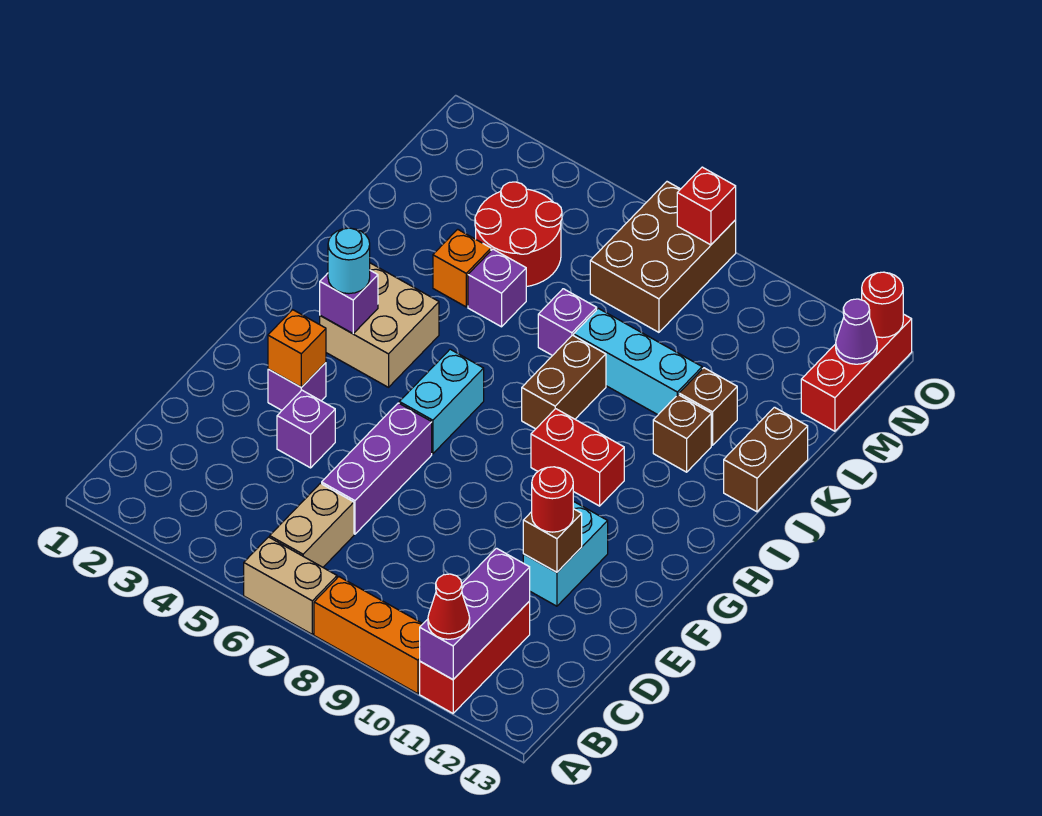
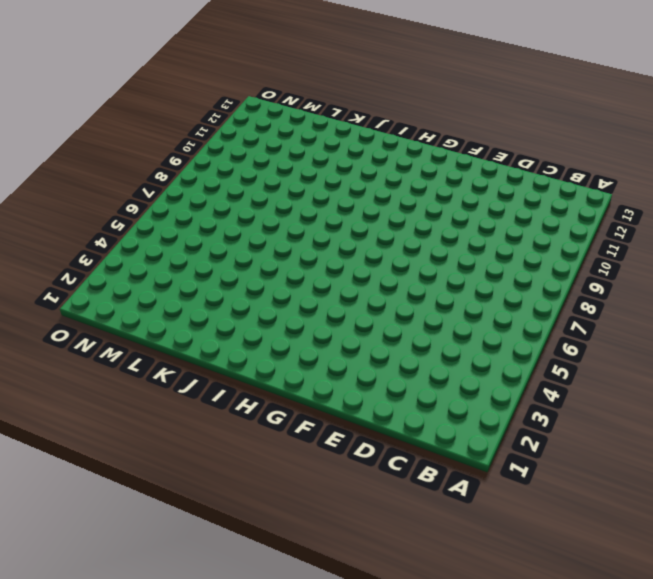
none -> tan 1x2 brick [244,537,337,634]
none -> orange 1x3 brick [314,577,423,694]
none -> red 1x3 brick [420,601,530,713]
none -> tan 1x2 brick [270,483,354,567]

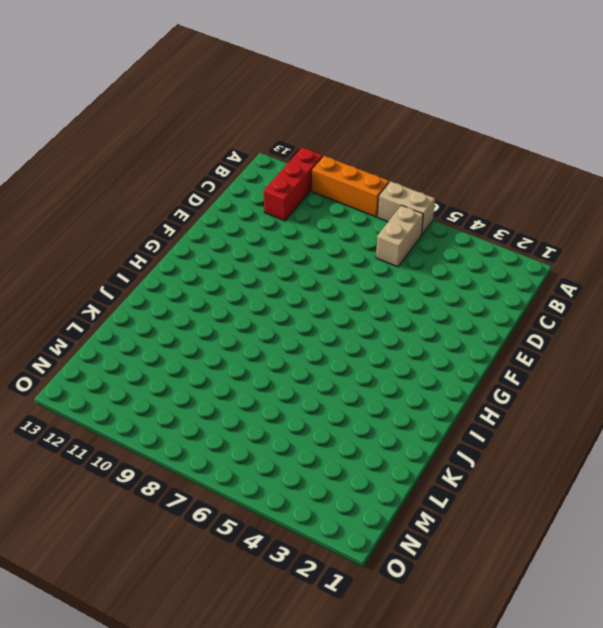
none -> purple 1x3 brick [322,403,432,534]
none -> purple 1x1 brick [277,390,335,468]
none -> cyan 1x2 brick [523,502,608,606]
none -> purple 1x1 brick [268,363,326,410]

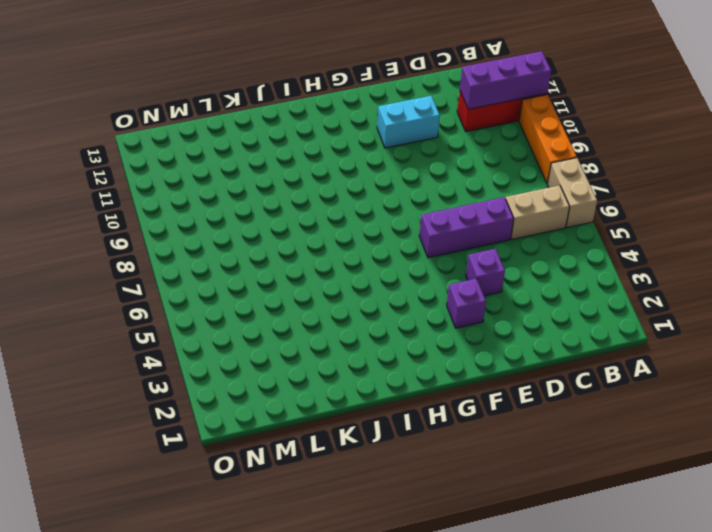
none -> cyan 1x2 brick [399,349,484,454]
none -> tan 2x2 brick [320,263,439,387]
none -> red 1x2 brick [531,409,624,506]
none -> brown 1x2 brick [522,335,606,429]

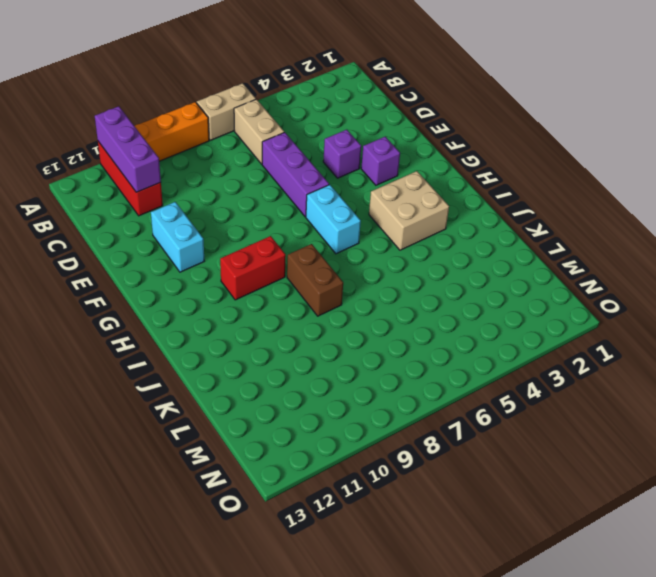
none -> brown 1x1 brick [653,395,711,472]
none -> brown 1x2 brick [724,407,808,512]
none -> orange 1x1 brick [433,229,491,307]
none -> purple 1x1 brick [468,249,526,327]

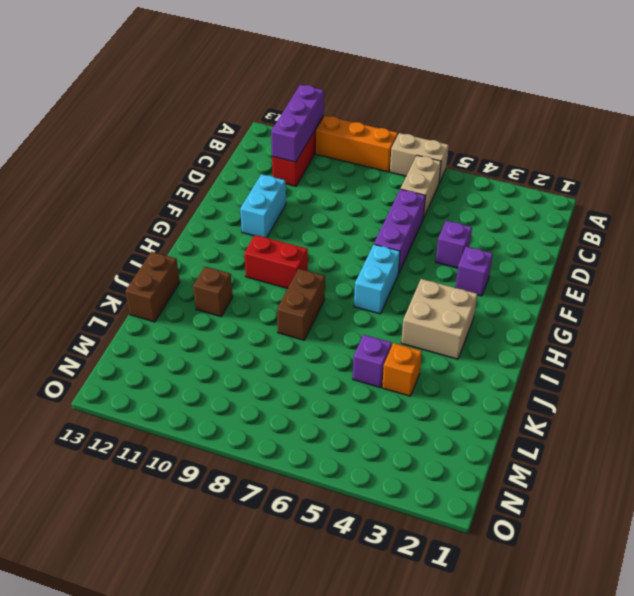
none -> purple 1x1 brick [538,289,597,356]
none -> cyan 1x3 brick [574,308,702,415]
none -> brown 1x1 brick [679,368,737,445]
none -> red 2x2 round brick [475,182,562,287]

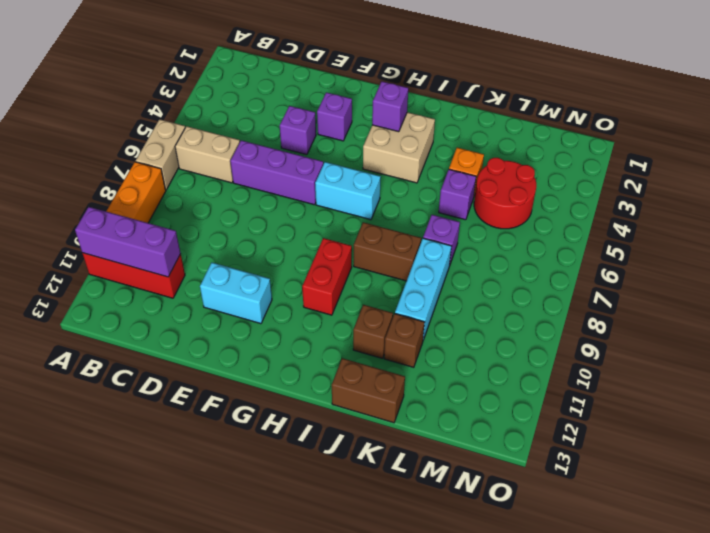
none -> brown 2x3 brick [590,182,736,332]
none -> red 1x3 brick [801,314,912,431]
none -> brown 1x1 brick [523,509,582,572]
none -> orange 1x1 brick [268,310,326,387]

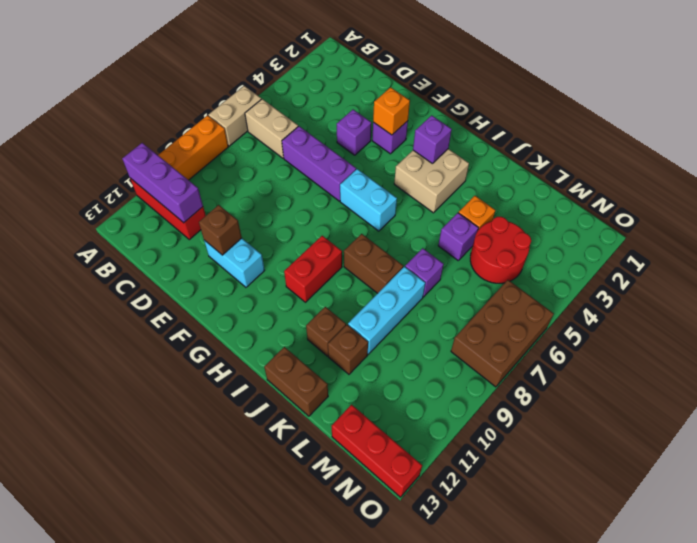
brown 2x3 brick [451,280,554,387] -> brown 2x3 brick turned to [590,182,736,332]
none -> purple 1x1 cone [836,299,877,364]
none -> red 1x1 brick [677,167,736,245]
none -> red 1x1 round brick [862,272,903,338]
none -> red 1x1 cone [428,574,470,639]

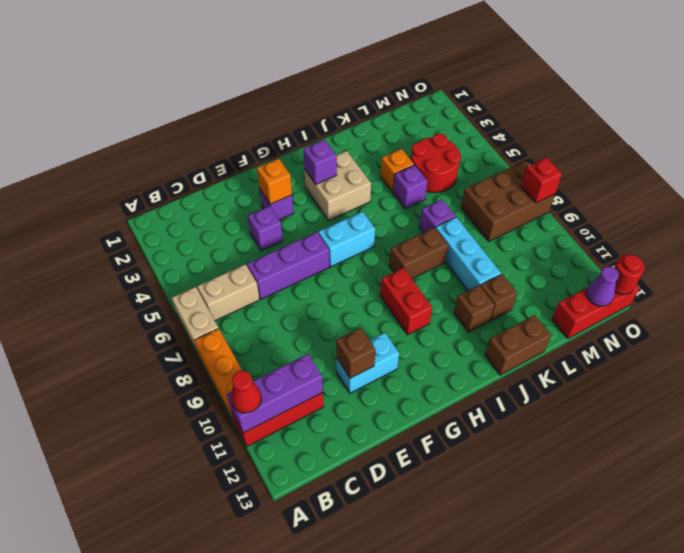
none -> red 1x1 round brick [532,467,573,532]
none -> cyan 1x1 round brick [328,228,370,294]

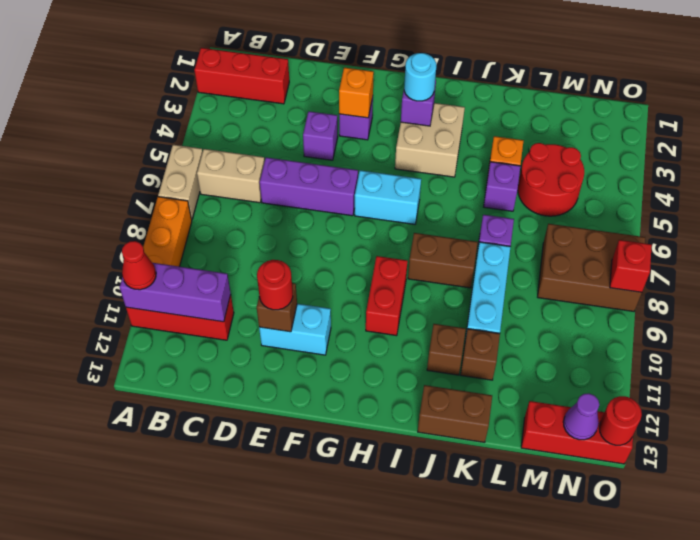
red 1x3 brick [194,48,289,104] -> none

